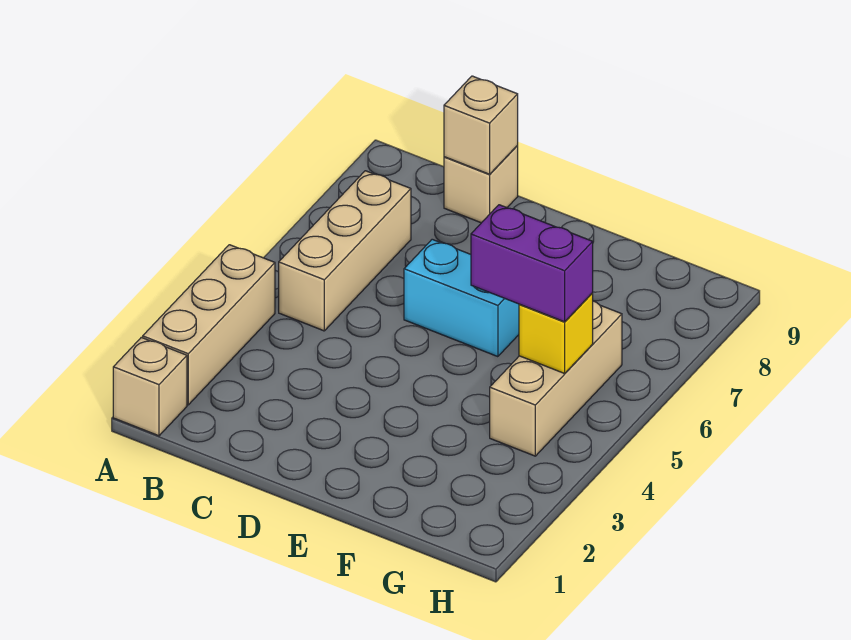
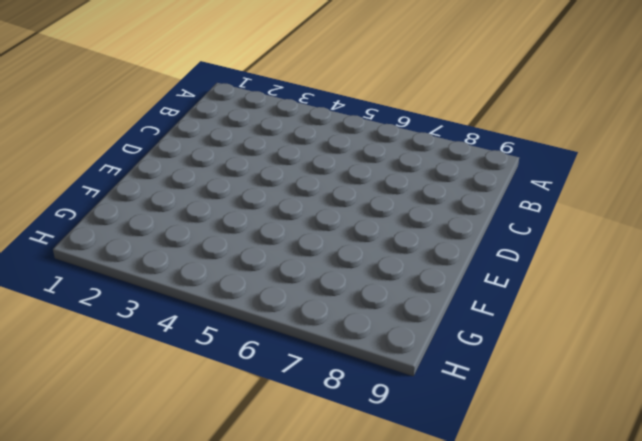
none -> tan 1x1 brick [113,337,187,436]
none -> tan 1x3 brick [143,245,275,405]

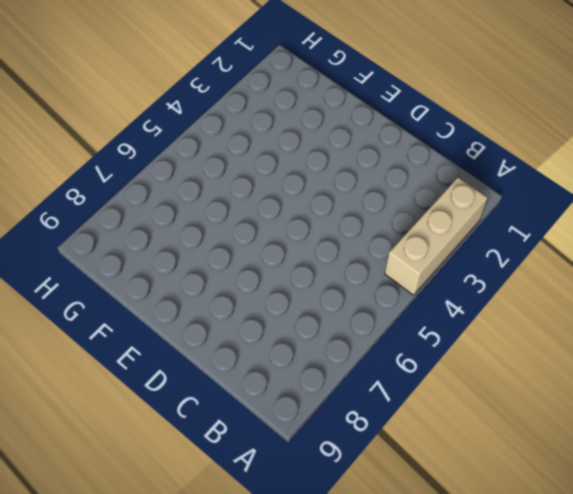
none -> tan 1x1 brick [113,337,187,436]
none -> tan 1x3 brick [279,171,411,331]

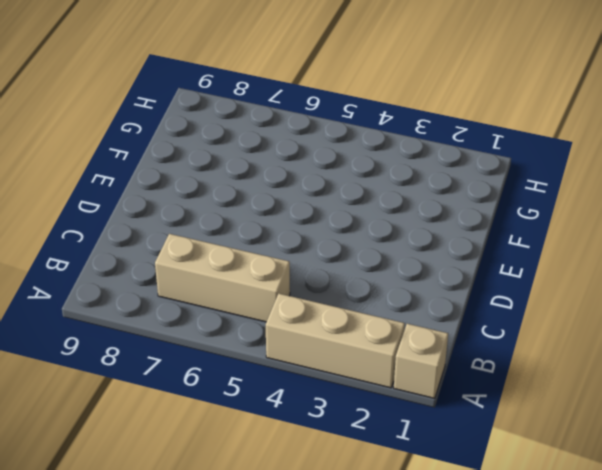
none -> tan 1x1 brick [444,146,518,223]
none -> cyan 1x2 brick [404,239,519,357]

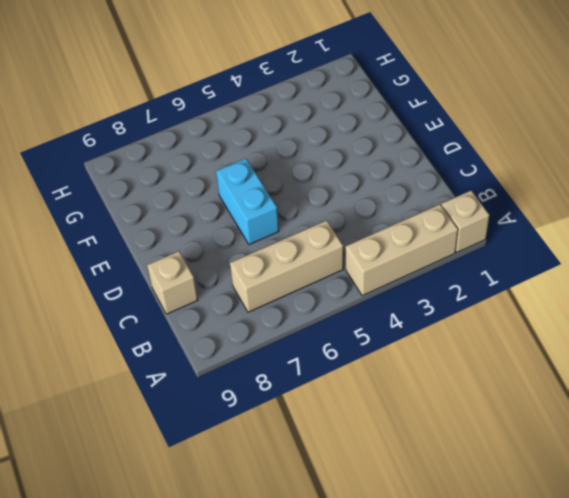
none -> tan 1x3 brick [490,301,622,456]
none -> tan 1x1 brick [444,76,518,174]

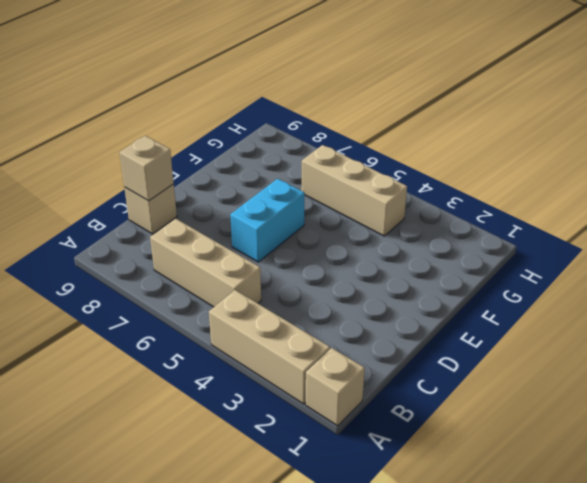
none -> yellow 1x1 brick [519,293,593,373]
none -> purple 1x2 brick [471,205,593,322]

